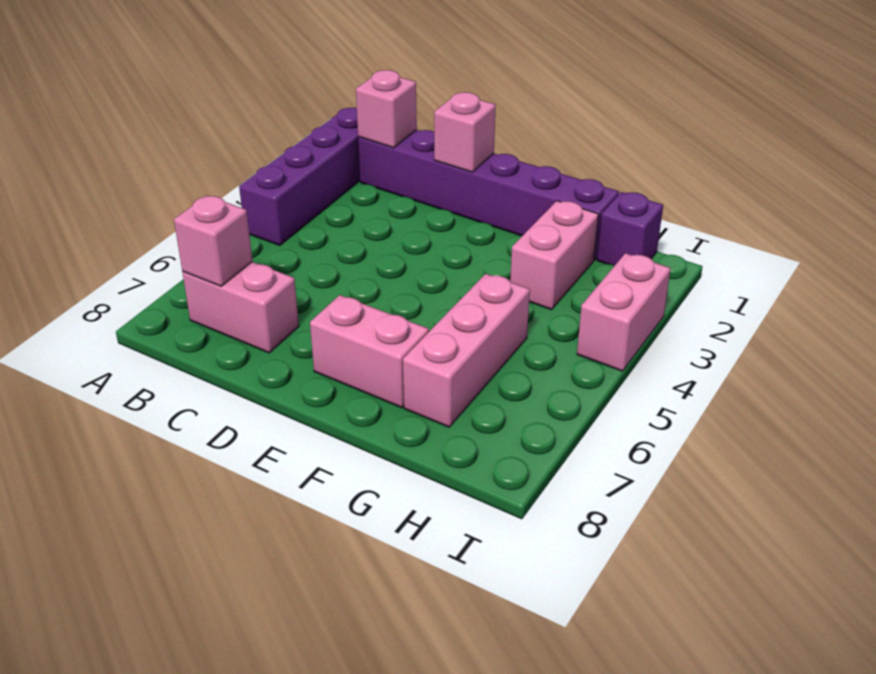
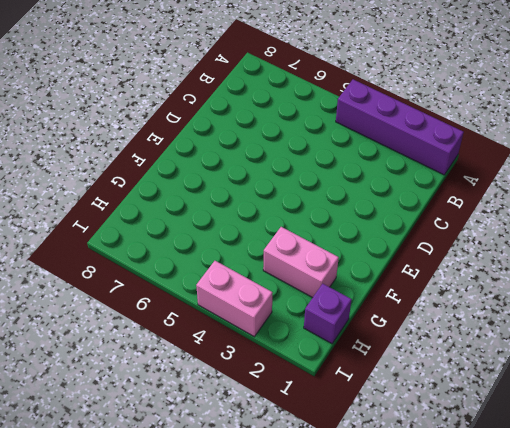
none -> purple 1x6 brick [358,130,619,260]
none -> pink 1x2 brick [182,262,299,353]

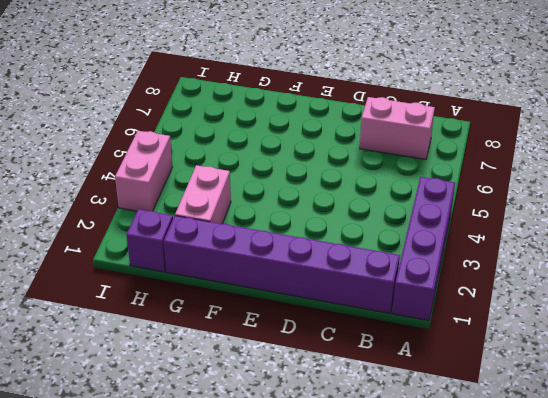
none -> pink 1x2 brick [310,295,429,408]
none -> pink 1x3 brick [403,274,530,427]

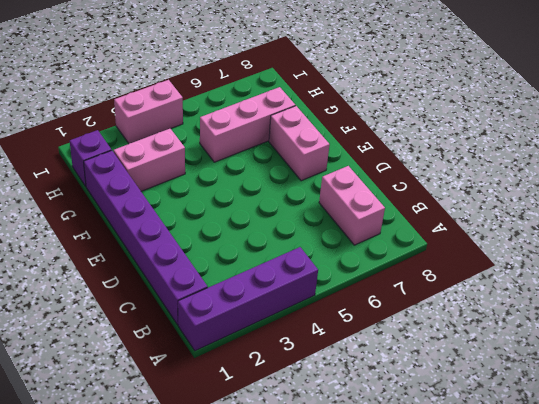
none -> pink 1x1 brick [356,70,417,148]
none -> pink 1x1 brick [174,196,252,286]

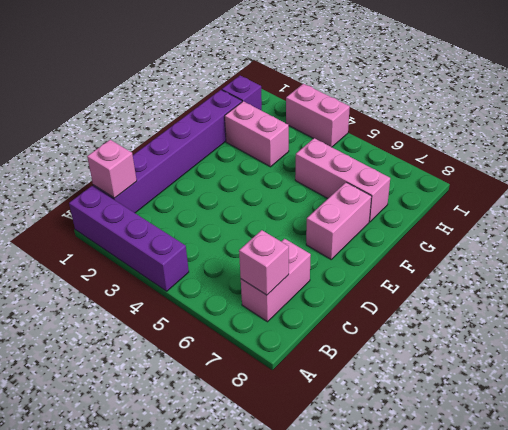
none -> pink 1x1 brick [434,92,496,172]

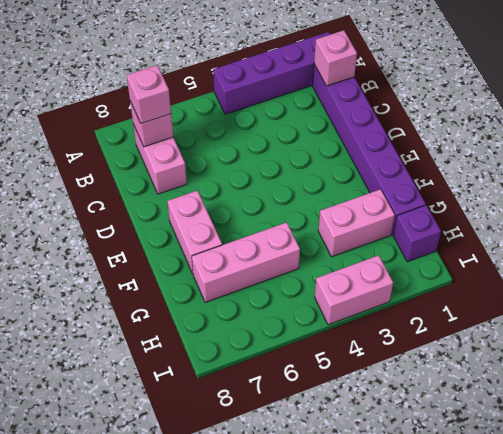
pink 1x1 brick [127,65,171,124] -> pink 1x1 brick moved to [434,92,496,172]

